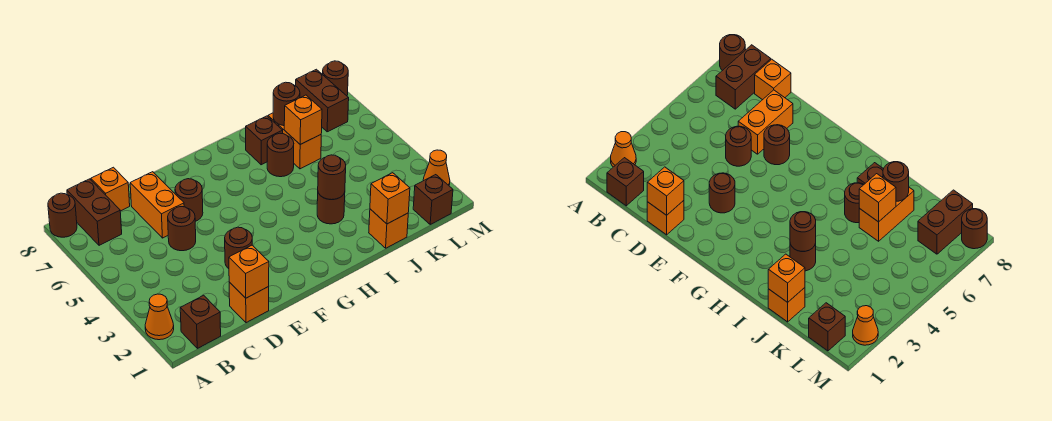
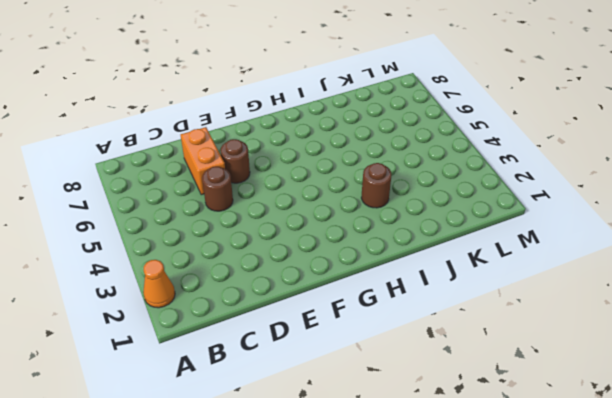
none -> brown 1x1 round brick [48,193,77,237]
none -> brown 1x1 brick [180,295,221,348]
none -> brown 1x2 brick [67,179,122,245]

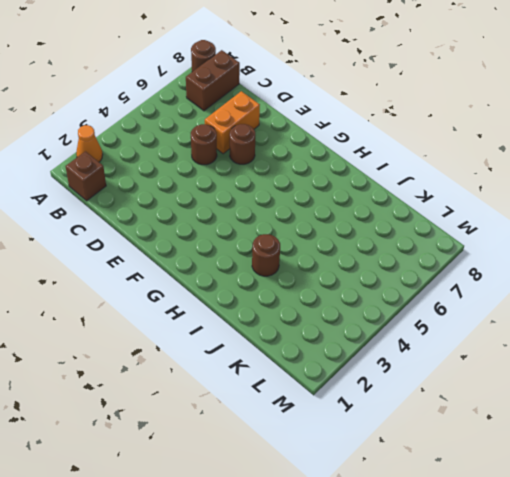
none -> orange 1x1 brick [91,167,130,211]
none -> orange 1x1 brick [229,282,269,323]
none -> brown 1x1 round brick [225,227,252,269]

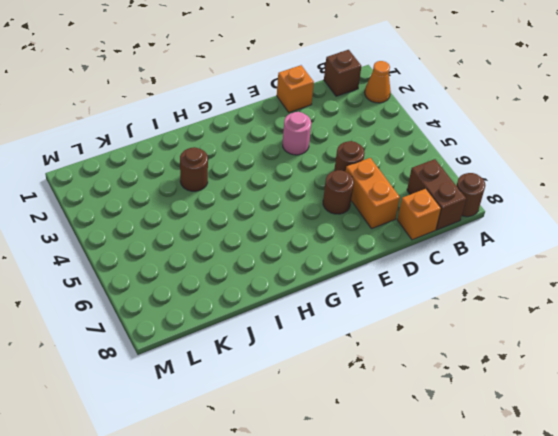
pink 1x1 round brick [283,112,311,155] -> brown 1x1 round brick [225,227,252,269]
none -> brown 1x1 round brick [267,133,294,177]
none -> brown 1x1 brick [246,116,283,165]
none -> orange 1x1 brick [369,209,408,248]

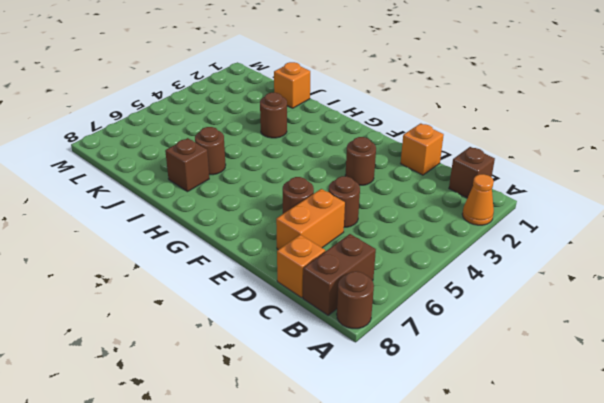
none -> orange 1x2 brick [268,113,321,169]
none -> brown 1x1 brick [413,175,453,224]
none -> brown 1x2 brick [296,69,349,132]

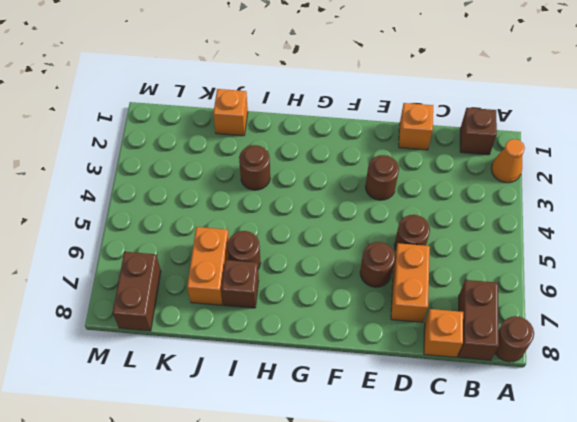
none -> brown 1x1 brick [413,175,453,224]
none -> orange 1x1 cone [423,150,450,185]
none -> brown 1x1 round brick [323,61,348,96]

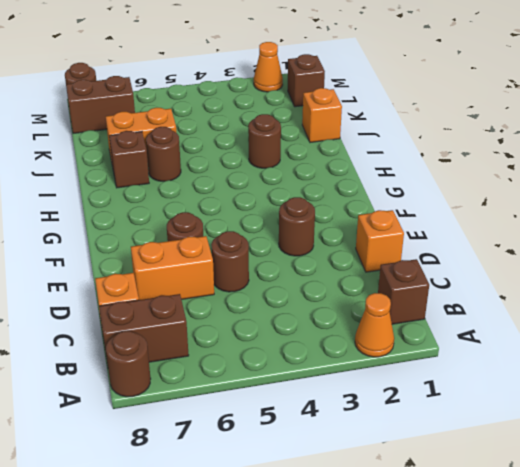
none -> orange 1x1 brick [229,245,269,298]
none -> brown 1x1 round brick [318,155,346,200]
none -> orange 1x1 brick [370,173,410,224]

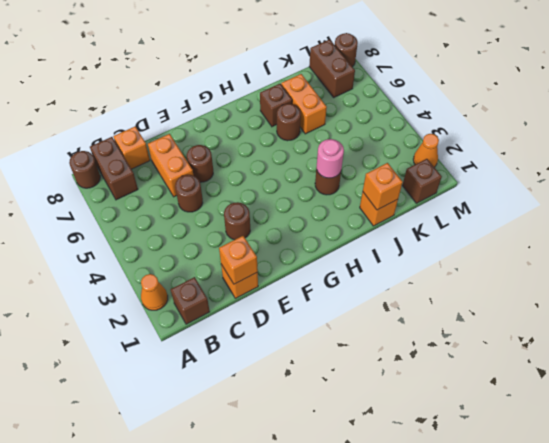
pink 1x1 round brick [317,139,344,178] -> brown 1x1 round brick [318,155,346,200]
none -> orange 1x1 brick [284,95,322,144]
none -> brown 1x1 round brick [273,82,300,126]

